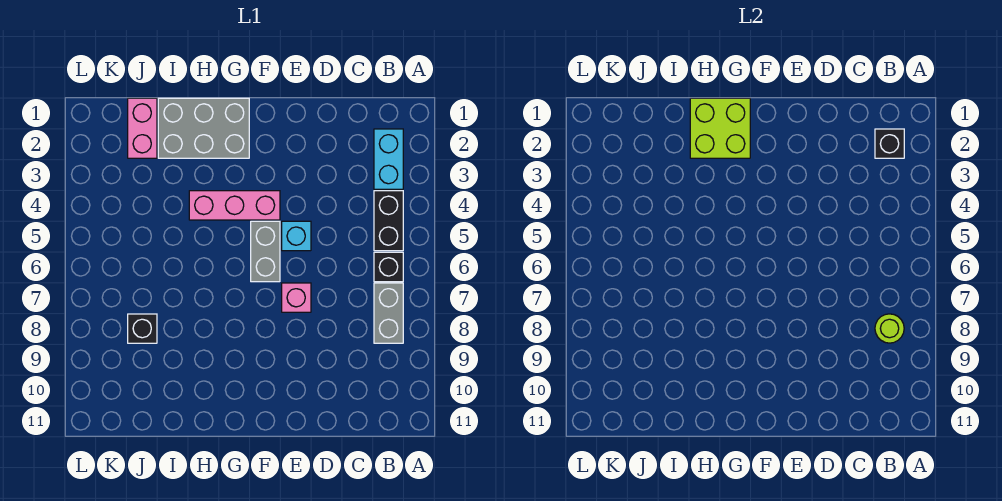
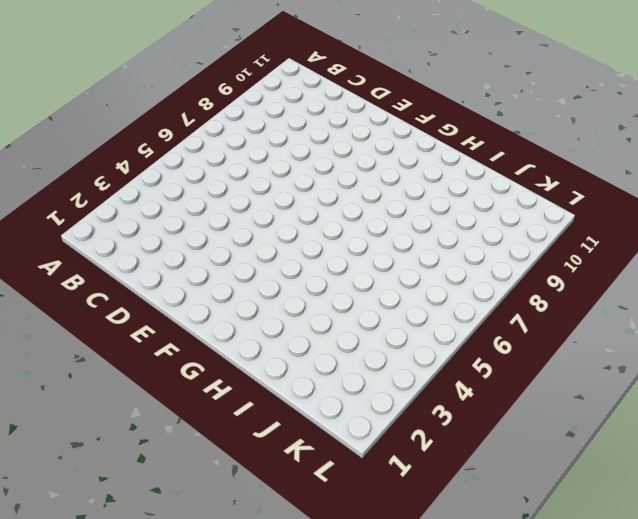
none -> cyan 1x2 brick [374,129,403,189]
none -> black 1x2 brick [374,191,403,251]
none -> black 1x1 brick [374,252,403,282]

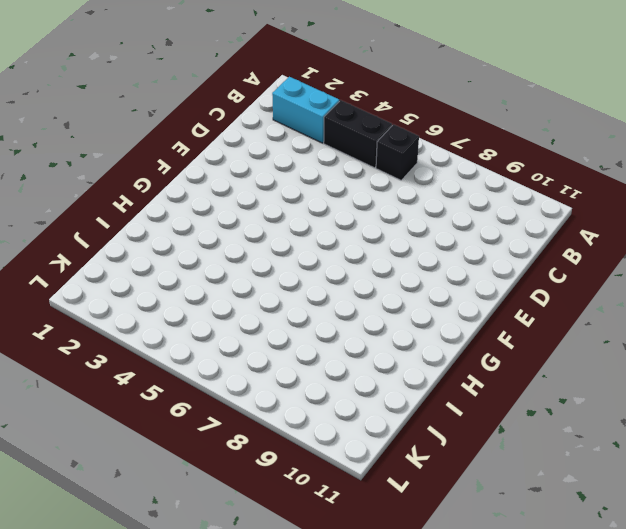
none -> grey 1x2 brick [374,283,403,343]
none -> cyan 1x1 brick [282,221,311,251]
none -> pink 1x1 brick [282,283,311,312]

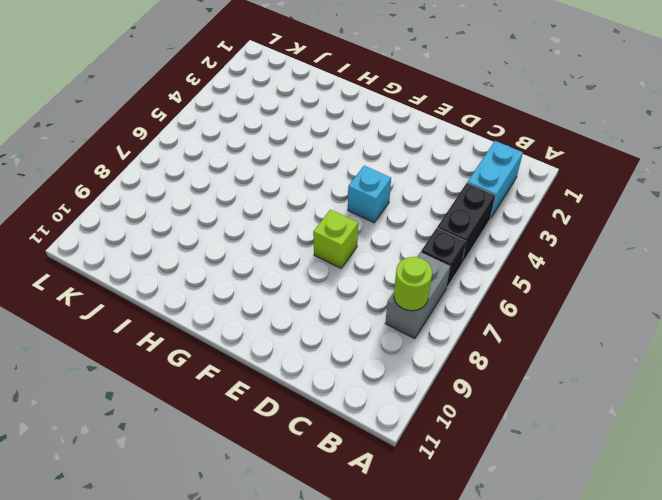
lime 1x1 brick [313,210,358,268] -> pink 1x1 brick [282,283,311,312]
none -> pink 1x3 brick [189,191,280,220]
none -> grey 1x2 brick [251,221,280,282]
none -> grey 2x3 brick [158,98,249,158]

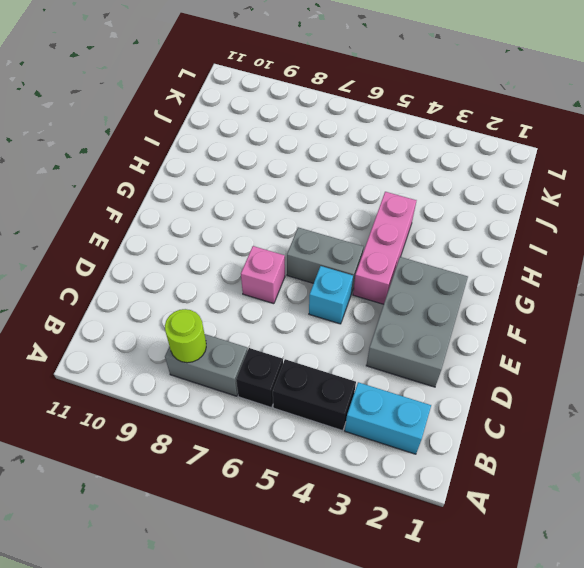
grey 2x3 brick [366,257,468,387] -> grey 2x3 brick moved to [158,98,249,158]
none -> pink 1x2 brick [128,98,157,158]
none -> black 1x1 brick [128,314,157,343]
none -> black 1x1 brick [875,129,904,158]

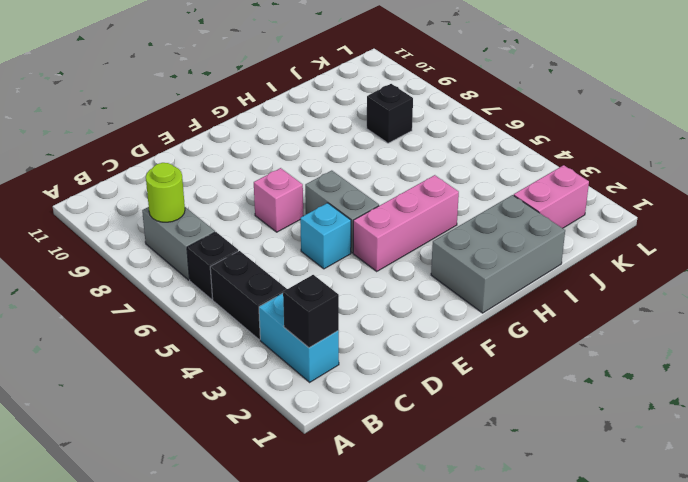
pink 1x2 brick [514,165,589,228] -> pink 1x2 brick turned to [128,98,157,158]
none -> lime 2x2 brick [690,98,750,158]

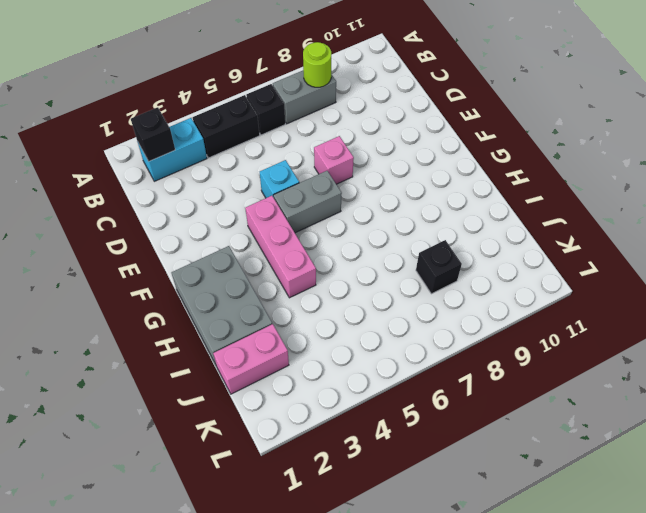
none -> lime 2x2 brick [690,98,750,158]

